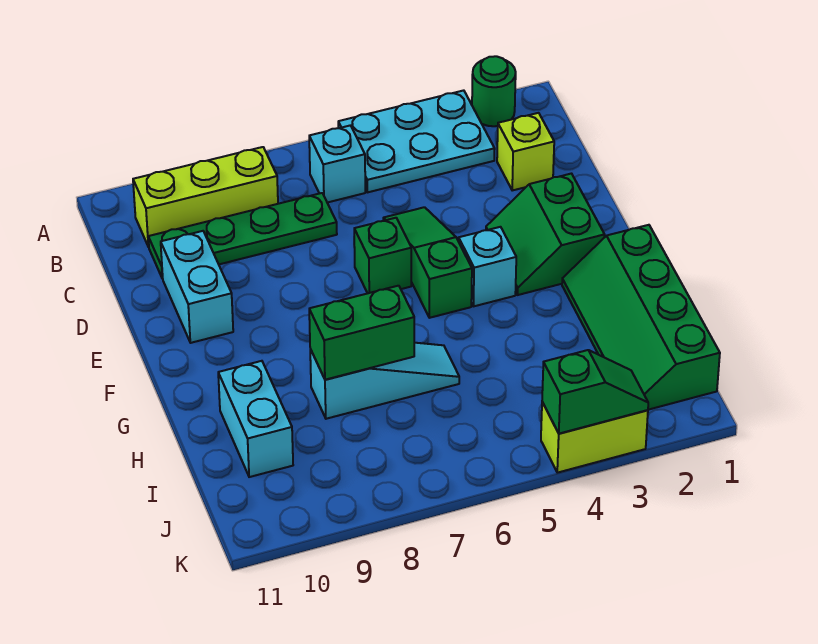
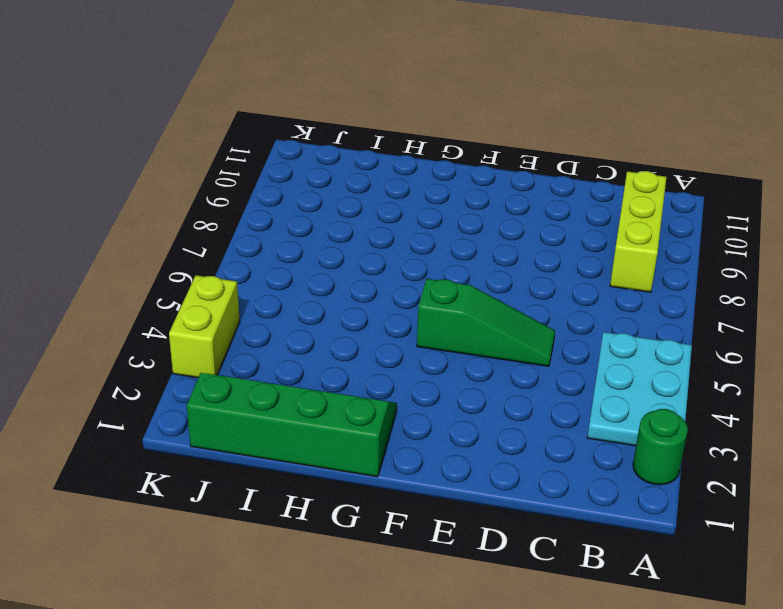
none -> cyan 1x1 brick [309,125,365,203]
none -> lime 1x1 brick [497,113,554,190]
none -> green 1x4 plate [148,193,337,278]

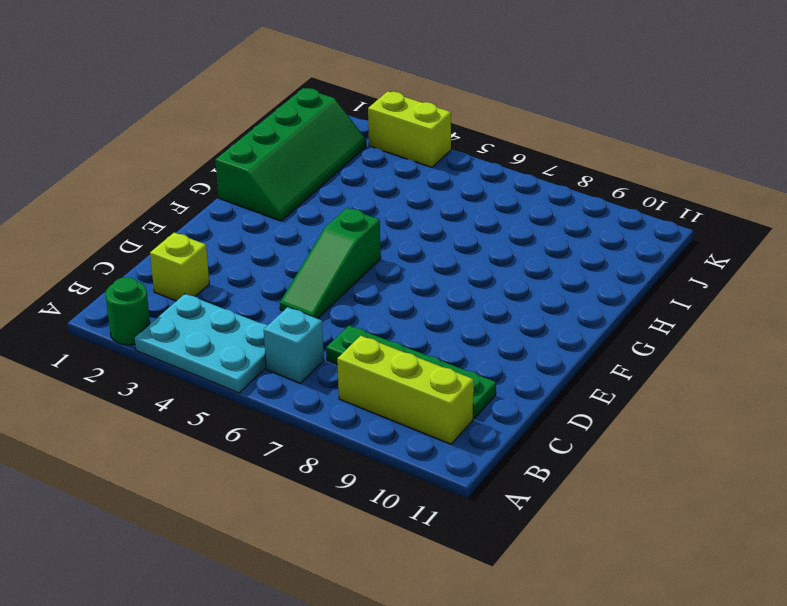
none -> cyan 1x2 brick [161,231,233,343]
none -> green 2x2 slope [486,174,605,295]
none -> green 1x1 brick [354,218,411,293]

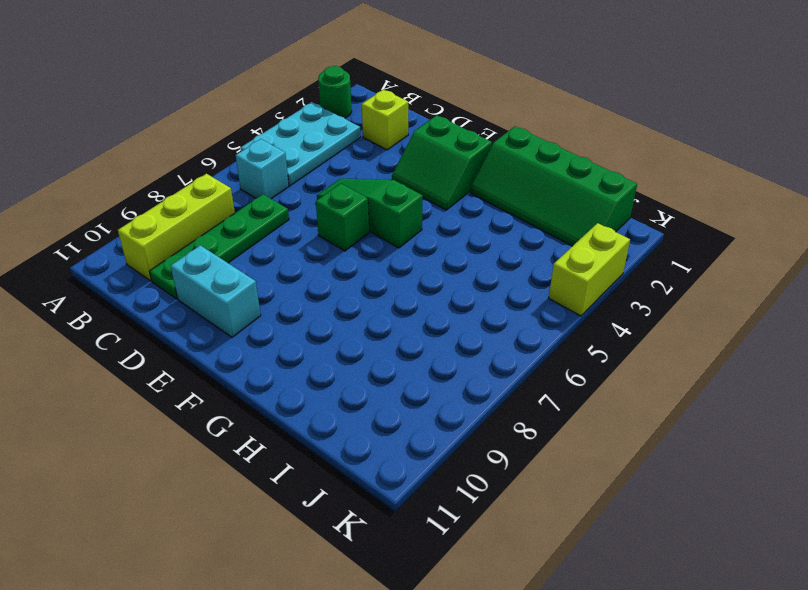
none -> cyan 1x1 brick [459,227,516,306]
none -> cyan 1x3 slope [310,343,459,419]
none -> cyan 1x2 brick [218,361,293,477]

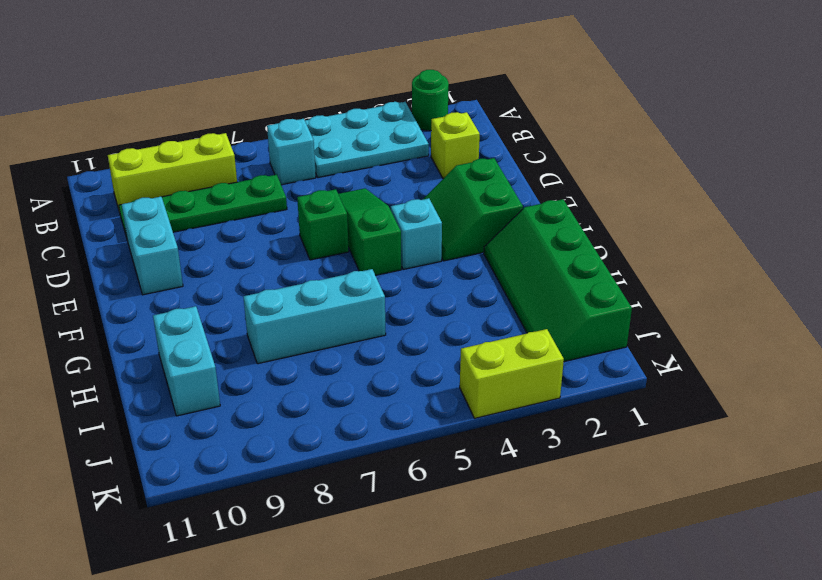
cyan 1x3 brick [243,269,386,364] -> cyan 1x3 slope [310,343,459,419]
none -> green 1x2 brick [309,286,414,380]
none -> green 1x2 slope [542,350,648,434]

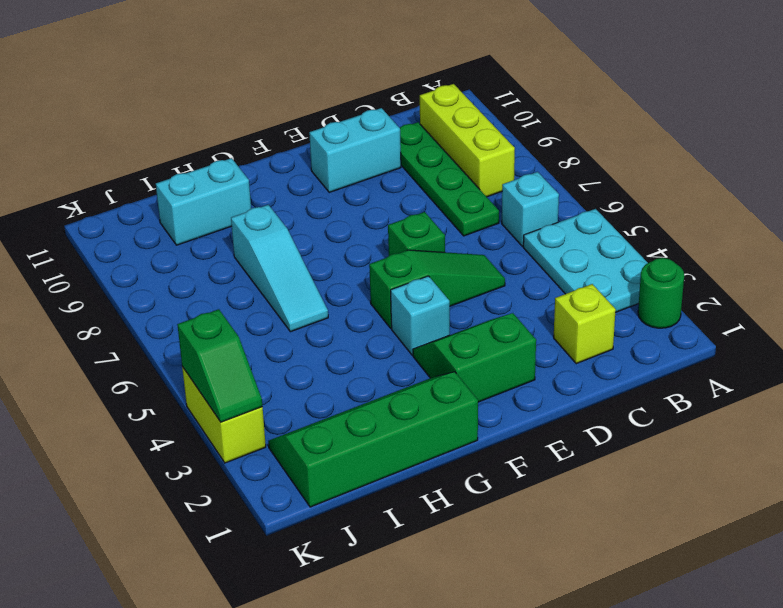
none -> green 1x2 brick [309,286,414,380]

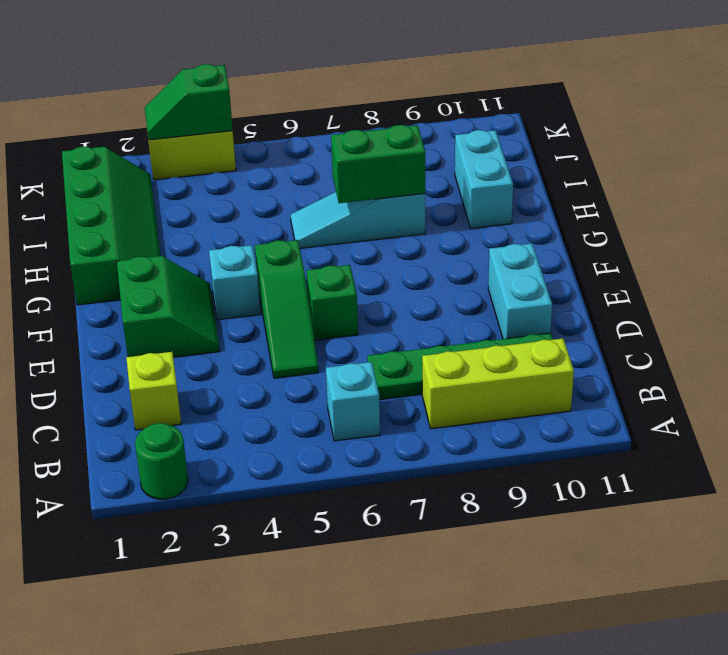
none -> cyan 2x3 plate [338,90,495,192]

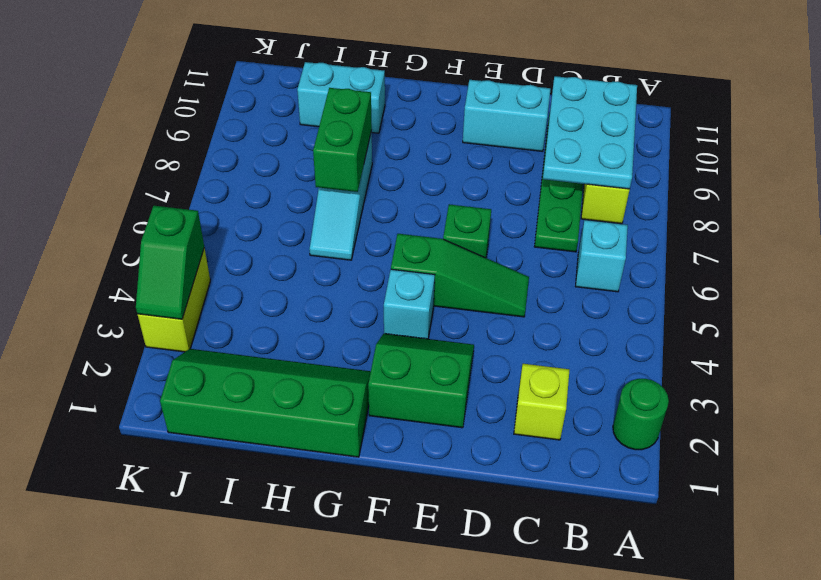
cyan 2x3 plate [543,76,637,189] -> cyan 2x3 plate moved to [338,90,495,192]

